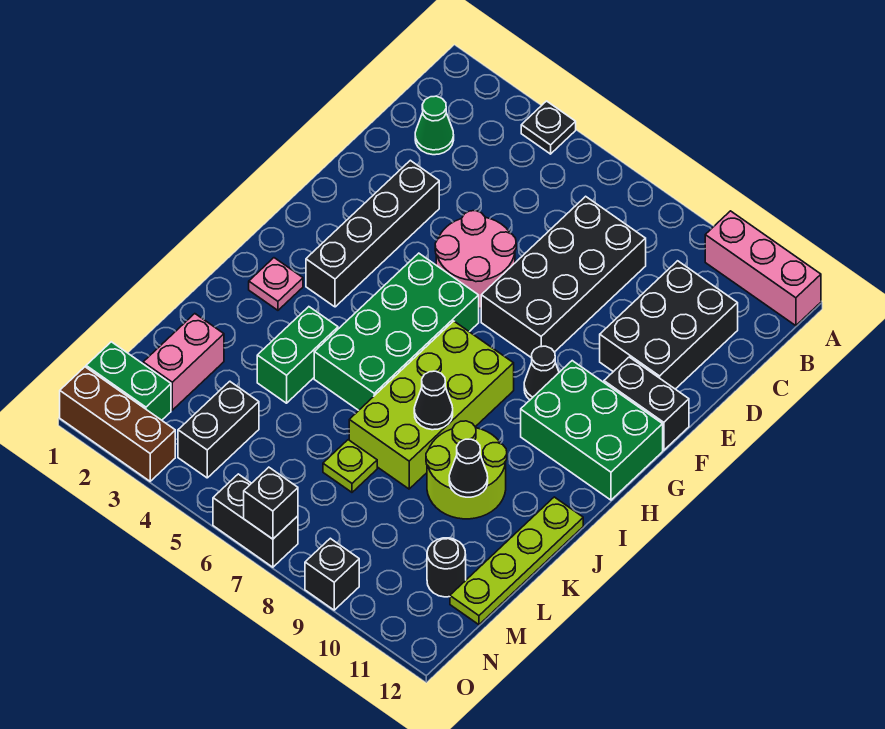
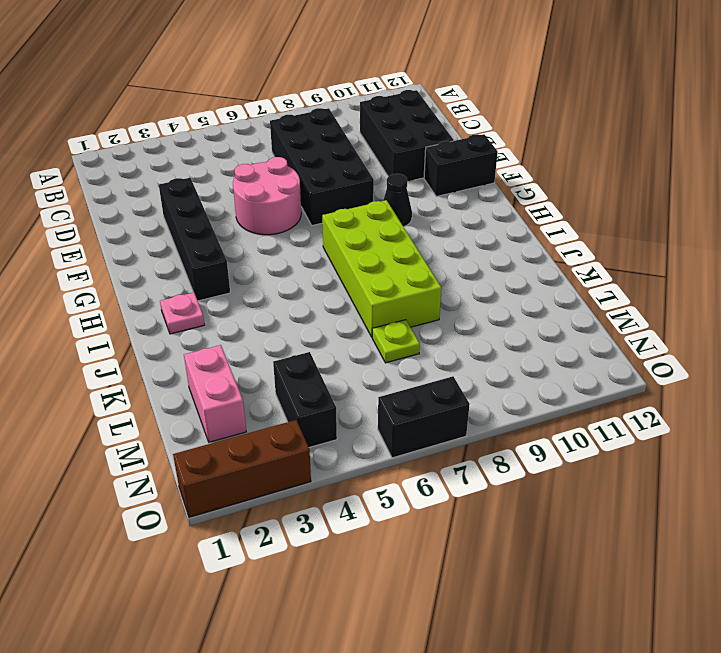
none -> black 1x1 plate [521,101,576,154]
none -> pink 1x3 brick [705,211,821,326]
none -> green 1x1 cone [415,96,454,155]

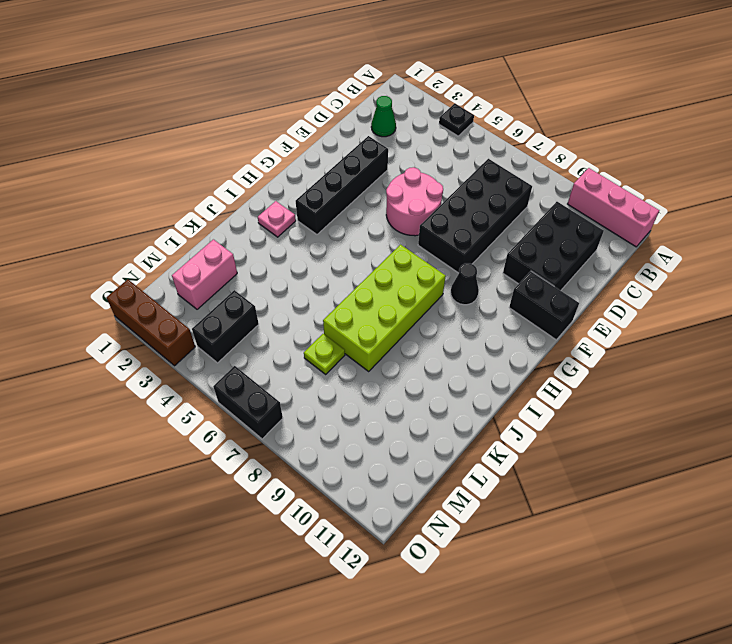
none -> green 2x4 brick [314,253,479,410]
none -> green 2x3 brick [521,361,663,500]
none -> green 1x2 brick [257,307,338,403]

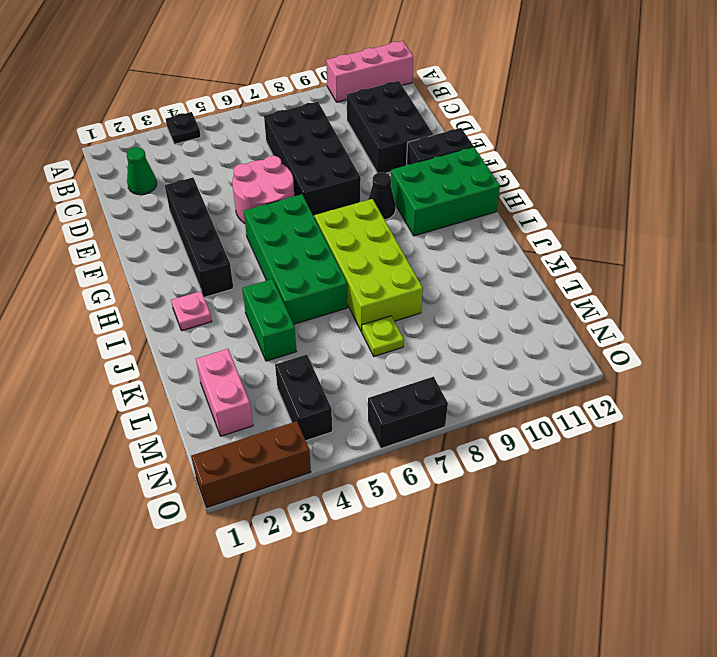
none -> lime 2x2 round brick [426,421,507,519]
none -> lime 1x4 plate [450,497,583,625]
none -> black 1x1 round brick [427,538,466,597]

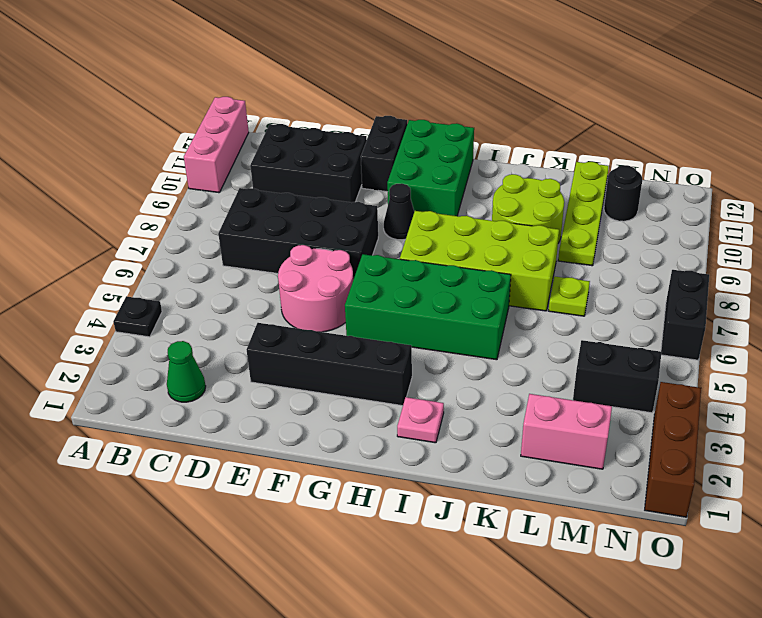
lime 1x4 plate [558,162,609,266] -> lime 1x4 plate turned to [450,497,583,625]
none -> green 1x2 brick [257,307,338,403]
none -> green 1x2 brick [86,342,171,420]
none -> black 1x1 brick [305,538,359,610]

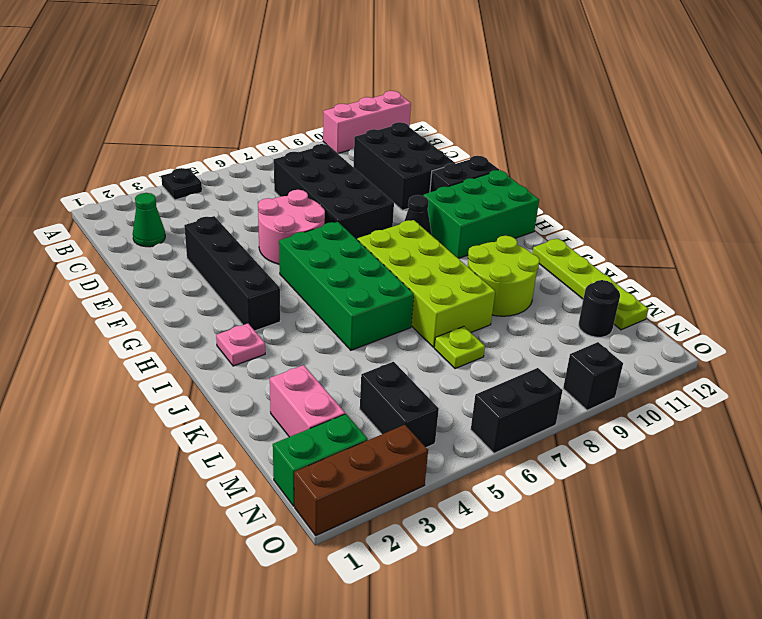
none -> green 1x2 brick [257,307,338,403]
none -> black 1x1 cone [414,371,453,430]
none -> black 1x1 cone [449,439,488,497]

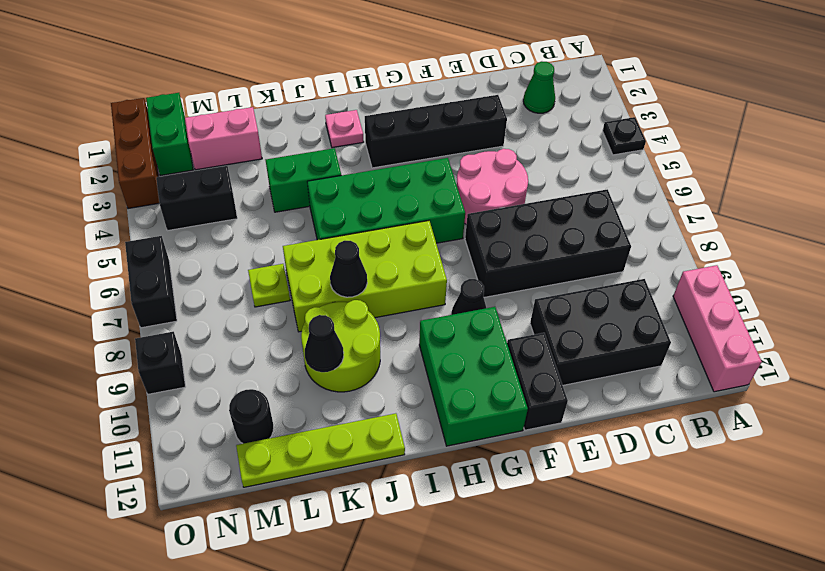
none -> black 1x1 brick [244,467,298,539]

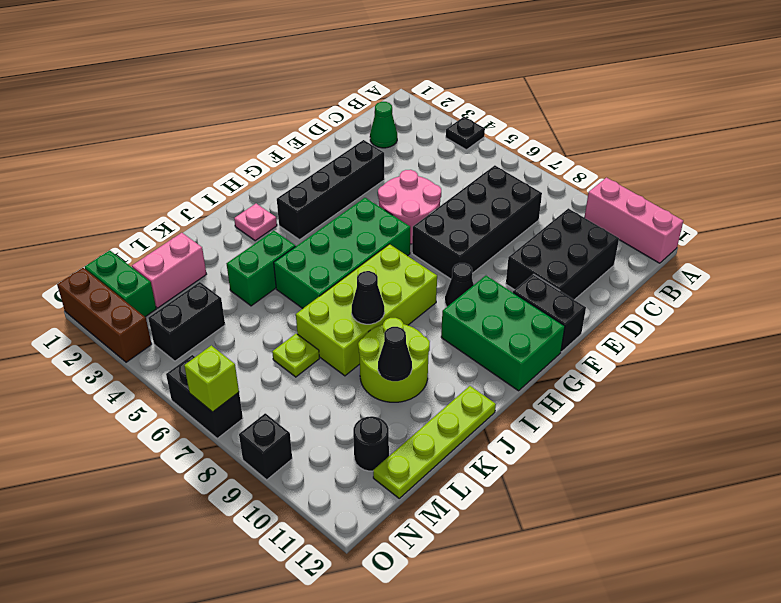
lime 1x1 brick [184,345,239,412] -> black 1x1 brick [244,467,298,539]

